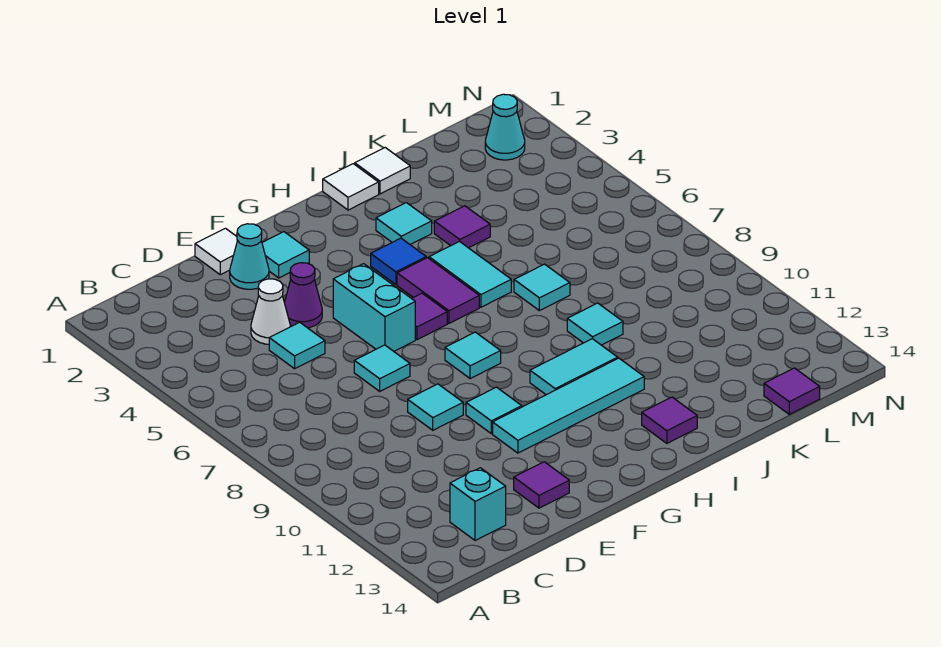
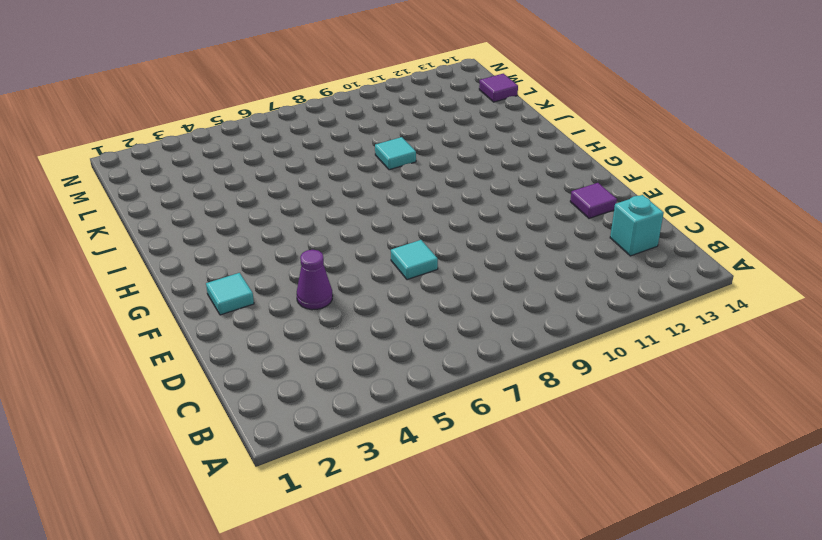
none -> white 1x1 cone [251,279,290,344]
none -> cyan 1x1 tile [269,322,325,369]
none -> white 1x1 tile [195,228,238,275]

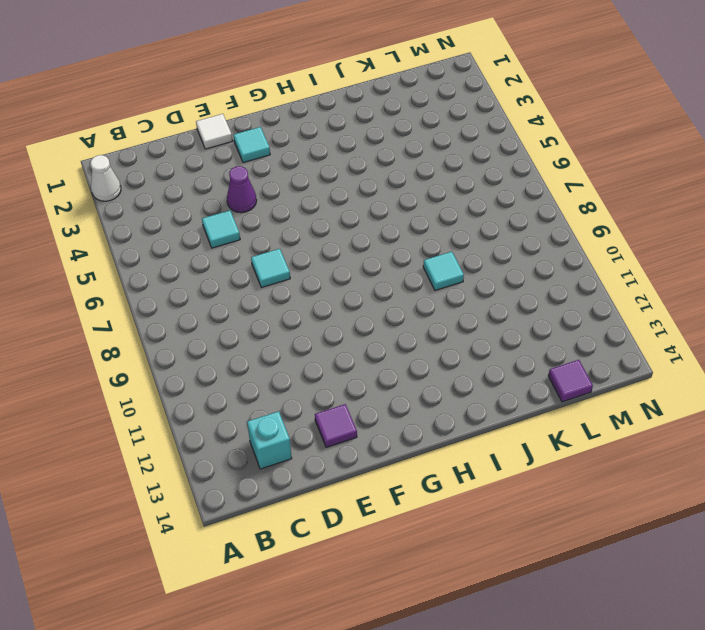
white 1x1 cone [91,155,121,201] -> white 1x1 cone moved to [251,279,290,344]
none -> cyan 1x1 cone [230,224,269,289]
none -> cyan 1x1 tile [408,384,463,430]
none -> cyan 1x2 brick [333,264,415,351]

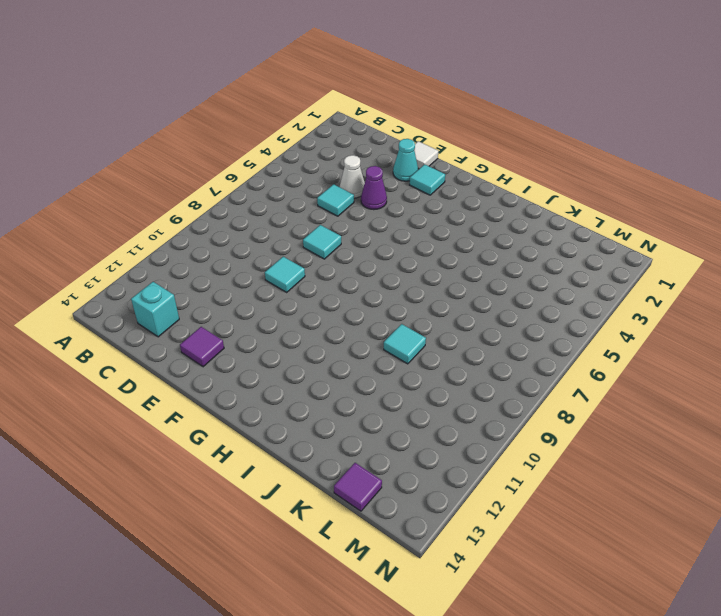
none -> cyan 1x2 brick [333,264,415,351]
none -> cyan 1x1 tile [466,387,522,434]
none -> cyan 1x4 tile [493,358,644,453]

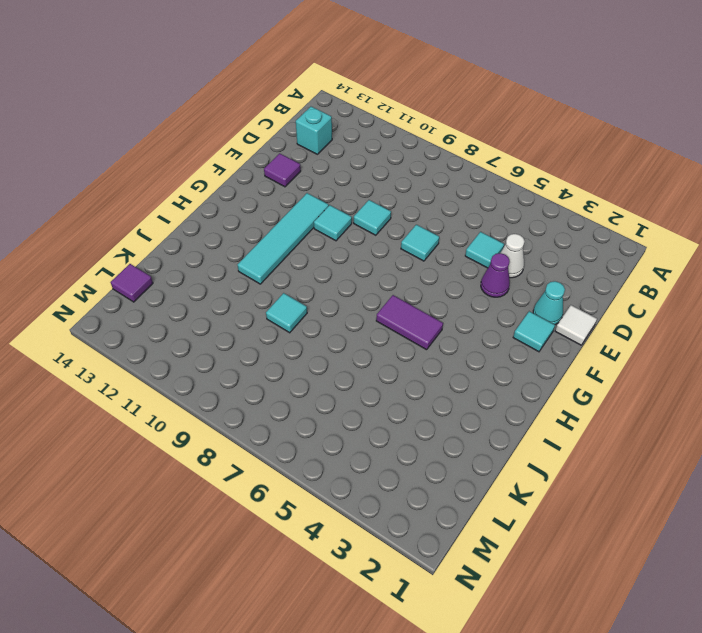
none -> cyan 1x2 brick [333,264,415,351]
none -> purple 1x1 tile [412,293,447,340]
none -> cyan 1x1 tile [445,332,501,379]

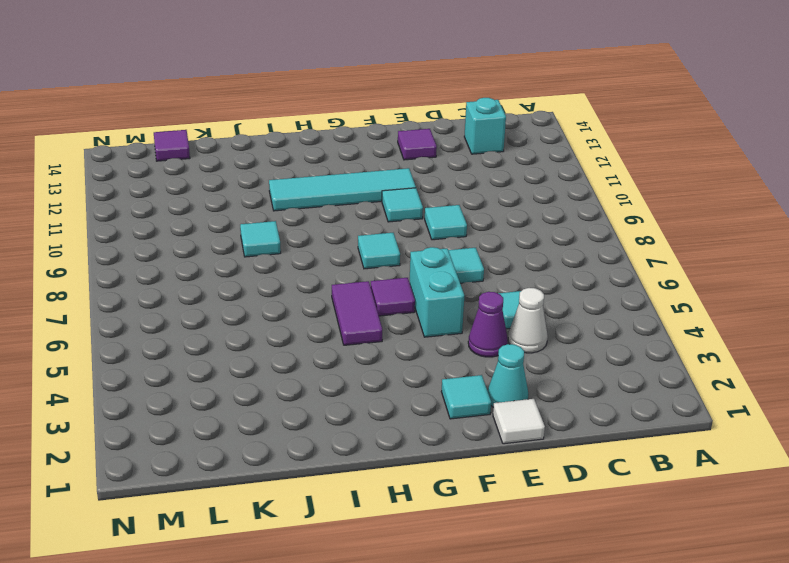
none -> blue 1x1 tile [371,238,426,285]
none -> cyan 1x2 tile [530,339,618,395]
none -> white 1x1 tile [323,164,379,210]

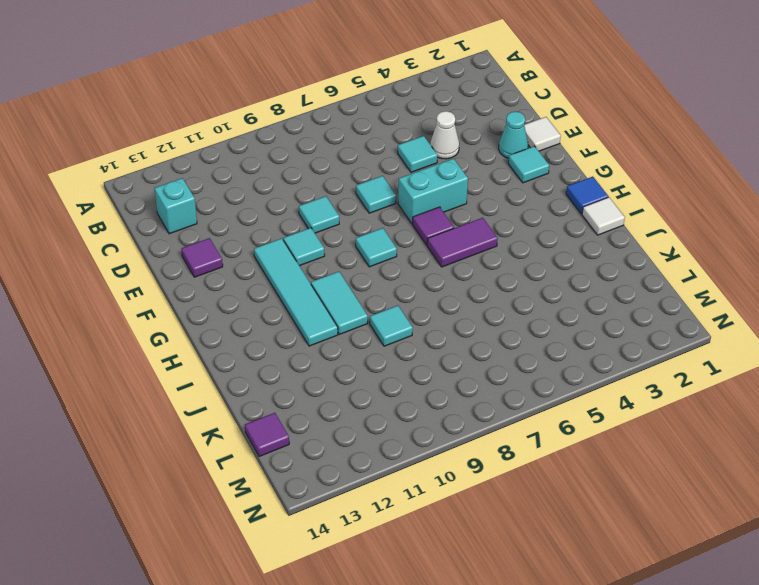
blue 1x1 tile [566,177,608,214] -> blue 1x1 tile moved to [371,238,426,285]
none -> purple 1x1 cone [284,263,322,328]
none -> cyan 1x1 tile [376,203,432,244]
none -> cyan 1x2 tile [429,241,511,307]

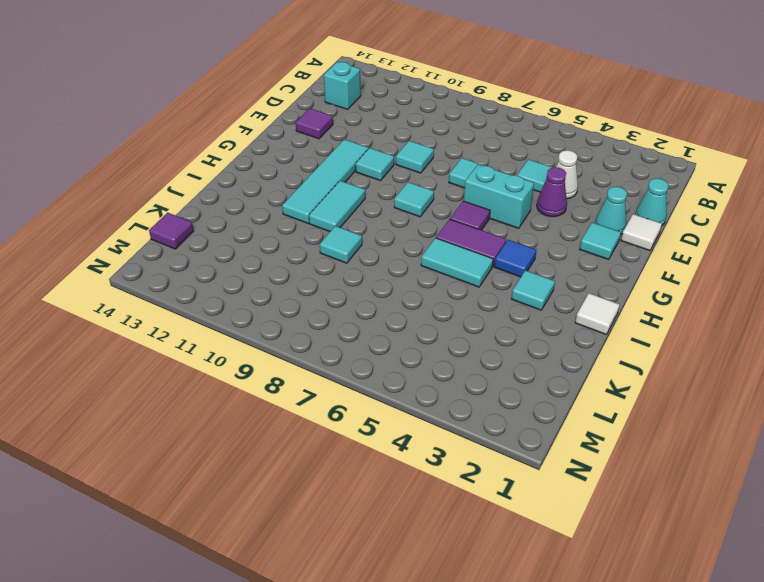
cyan 1x1 cone [636,178,668,226] -> cyan 1x1 cone moved to [485,94,525,160]
none -> purple 1x1 tile [642,397,697,443]
none -> white 1x1 tile [355,148,410,194]
none -> purple 1x1 tile [434,206,490,248]

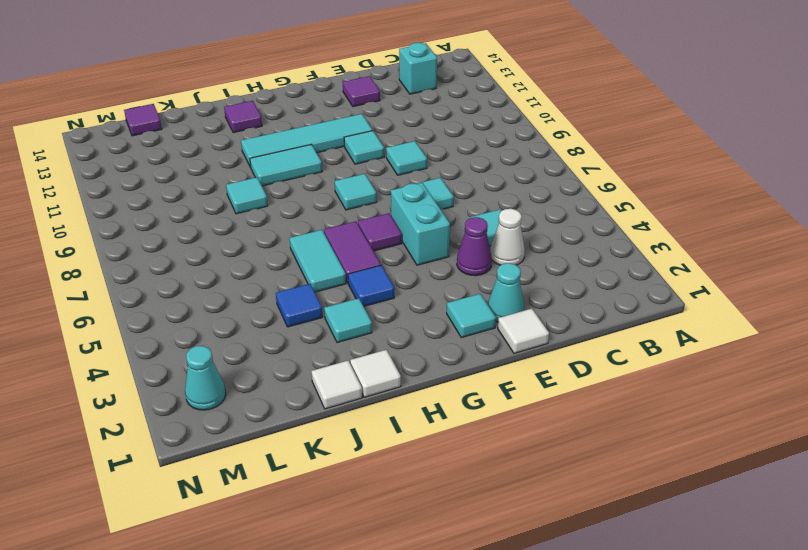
blue 1x1 tile [276,284,323,327] -> purple 1x1 tile [434,206,490,248]
none -> cyan 1x1 tile [514,264,570,311]

